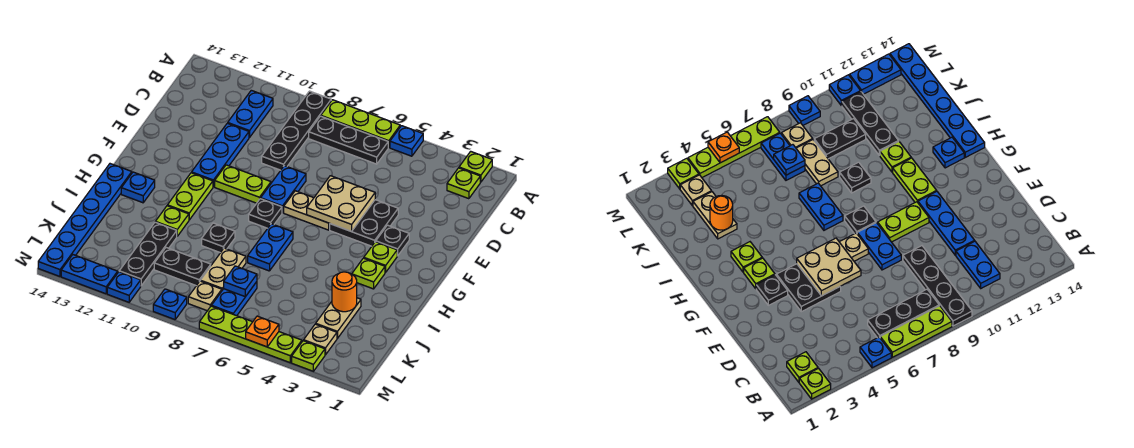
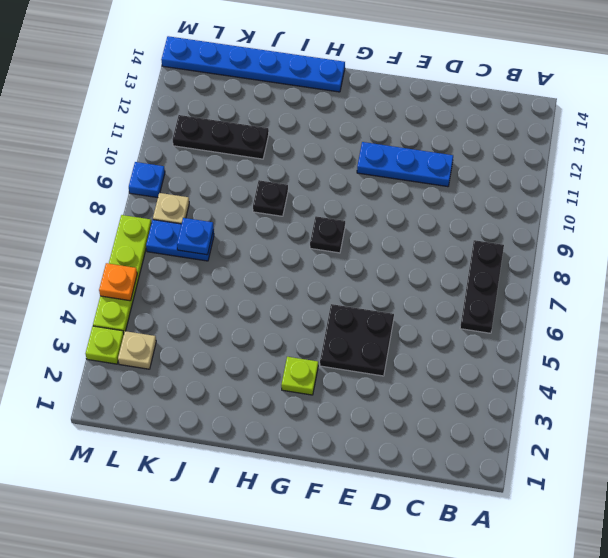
none -> lime 1x1 plate [459,151,492,182]
none -> blue 1x1 plate [390,126,423,156]
none -> lime 1x3 plate [321,100,400,148]
none -> black 1x4 plate [262,91,331,170]

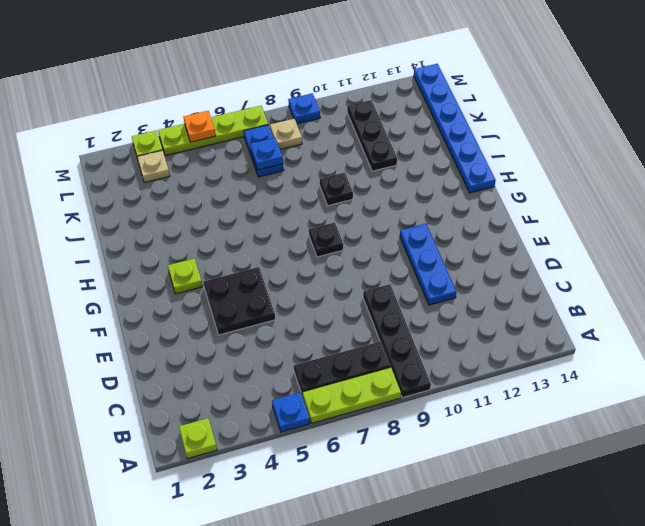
none -> lime 1x1 plate [447,168,480,199]
none -> blue 1x2 plate [228,90,273,138]
none -> blue 1x2 plate [261,166,306,213]
none -> black 1x1 plate [376,225,409,256]

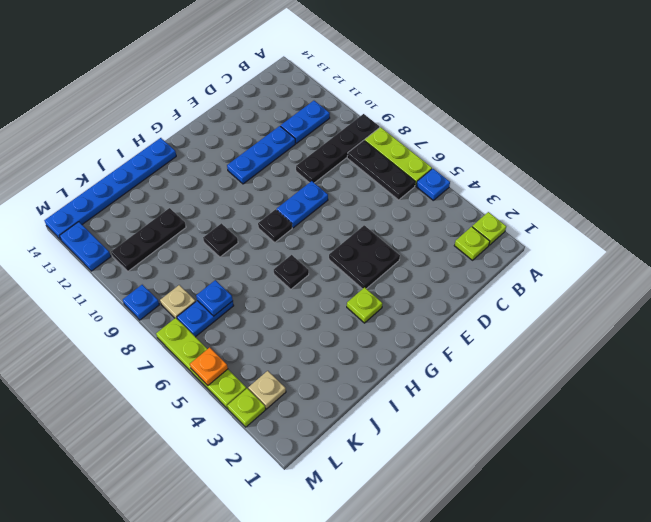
black 1x1 plate [274,255,309,289] -> black 1x1 plate moved to [376,225,409,256]
none -> tan 1x2 plate [284,191,330,230]
none -> lime 1x2 plate [215,165,271,203]
none -> lime 1x2 plate [167,173,213,220]
none -> lime 1x1 plate [352,258,385,289]

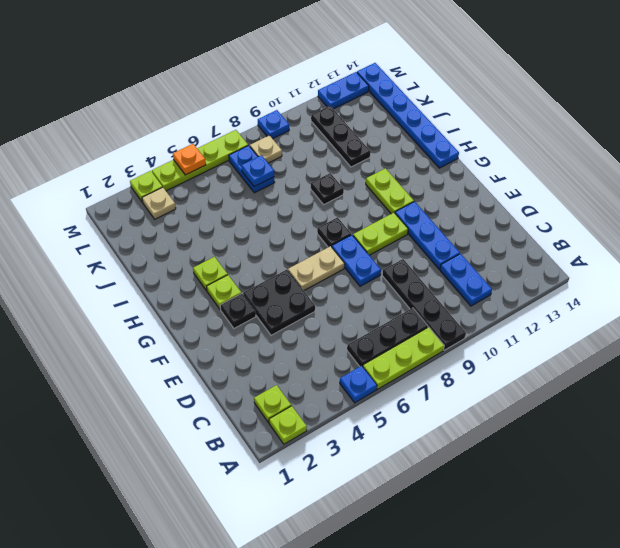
none -> blue 1x2 plate [248,224,293,271]
none -> blue 1x1 plate [121,172,155,203]
none -> lime 1x1 plate [156,206,189,236]
none -> tan 1x2 plate [316,298,361,338]

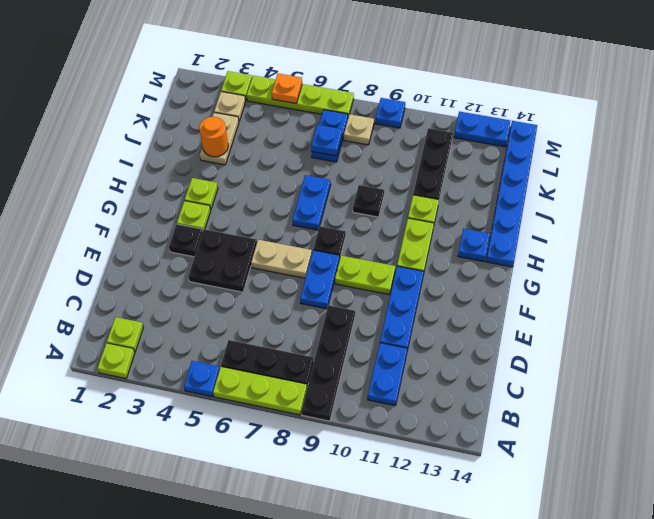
none -> tan 1x2 plate [200,248,246,290]
none -> black 1x2 plate [154,248,211,286]
none -> blue 1x1 plate [107,272,141,302]
none -> tan 2x2 plate [307,176,375,232]

